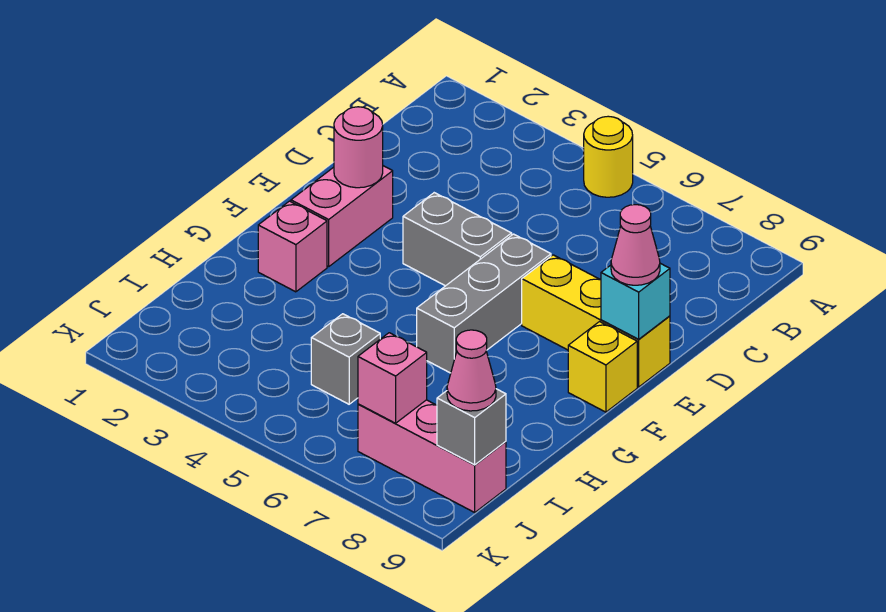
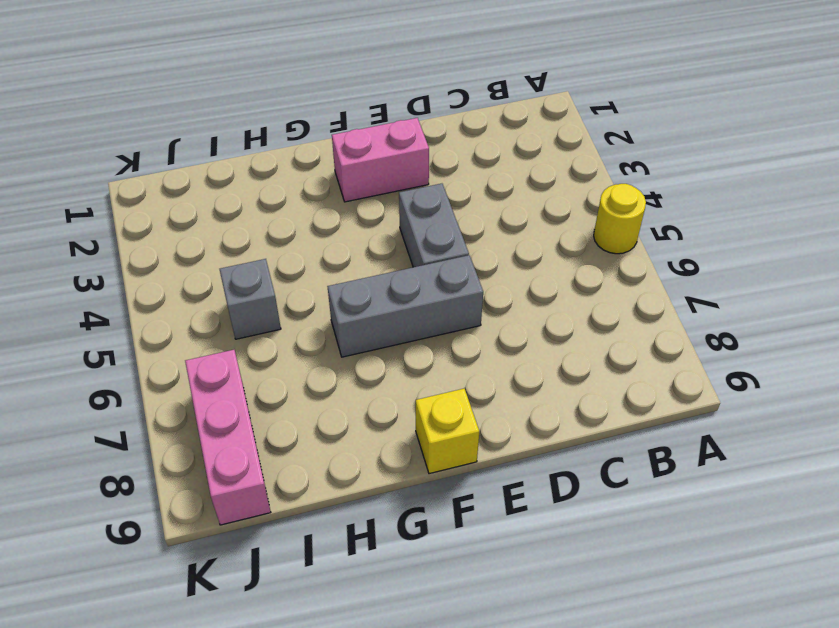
none -> yellow 1x3 brick [522,255,670,387]
none -> pink 1x1 brick [258,201,327,292]
none -> pink 1x1 round brick [334,107,383,188]

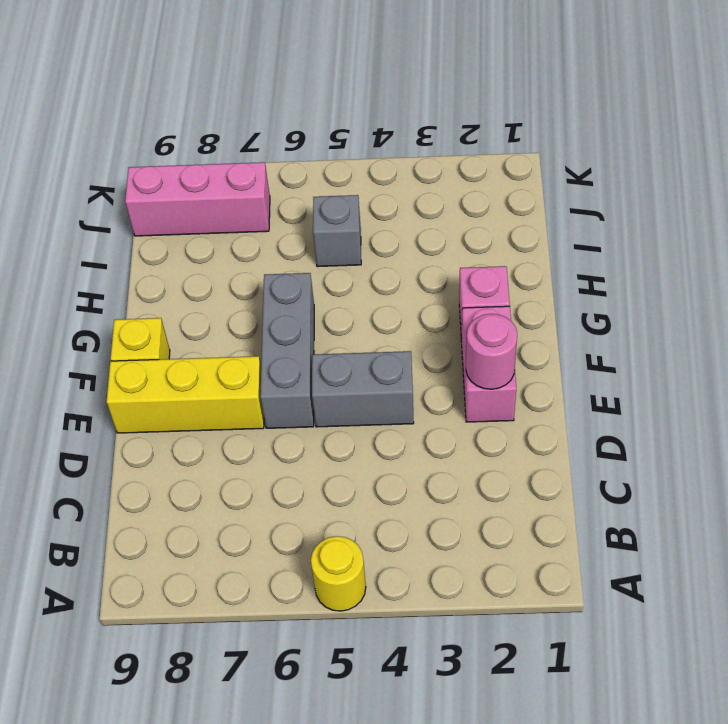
none -> cyan 1x1 brick [601,263,670,339]
none -> pink 1x1 brick [358,333,427,423]
none -> grey 1x1 brick [437,389,506,465]

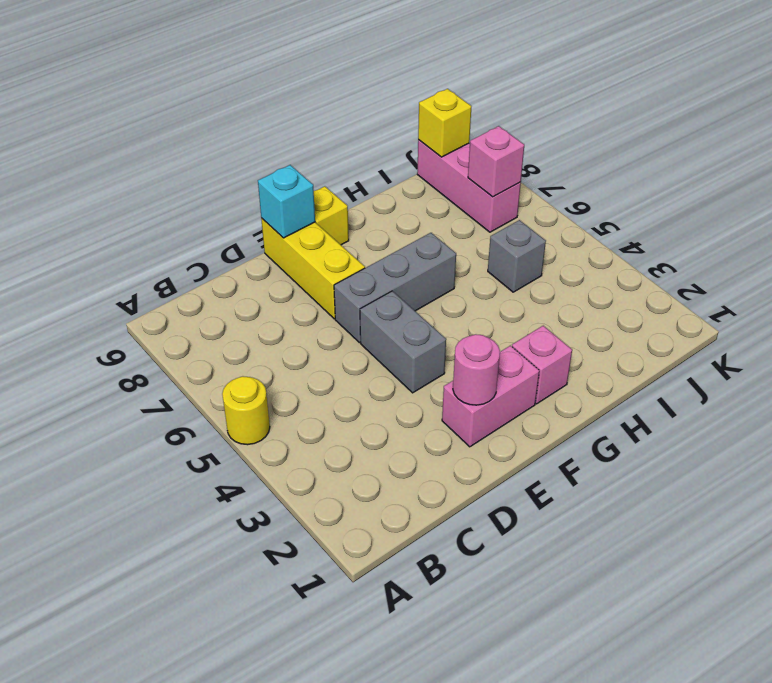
yellow 1x1 brick [418,89,472,157] -> grey 1x1 brick [437,389,506,465]
none -> pink 1x1 cone [611,205,660,285]
none -> pink 1x1 cone [447,330,496,411]

